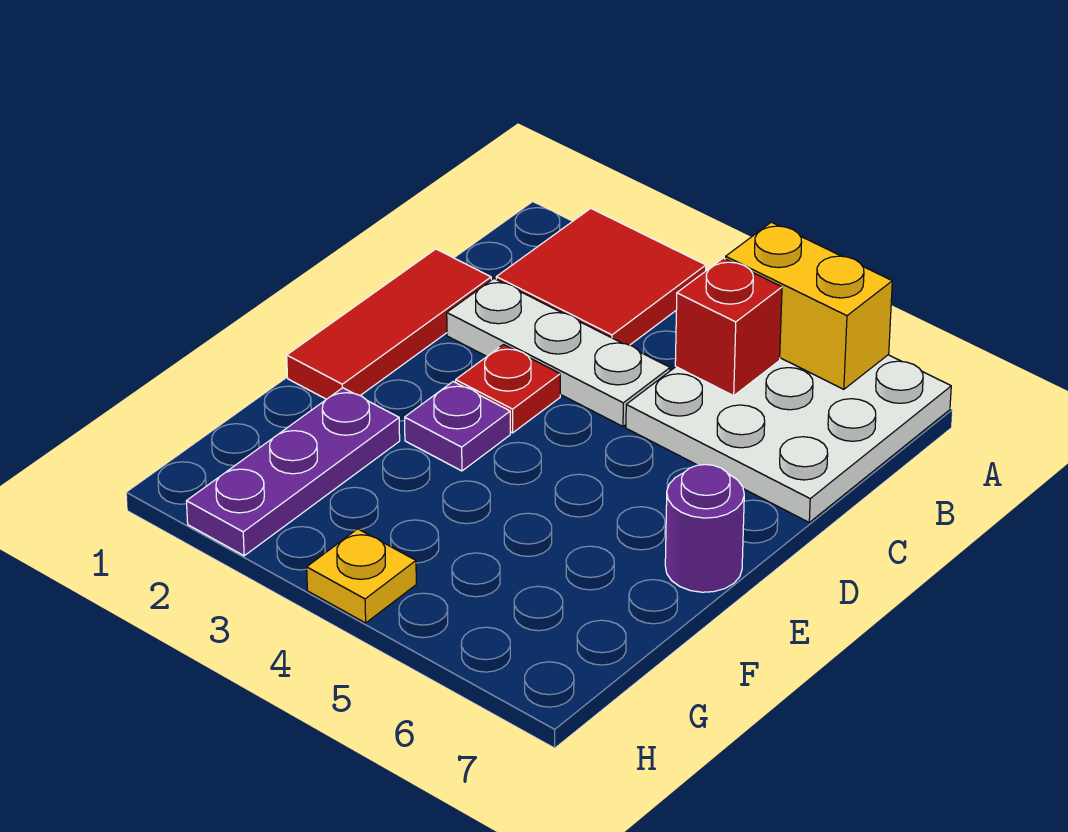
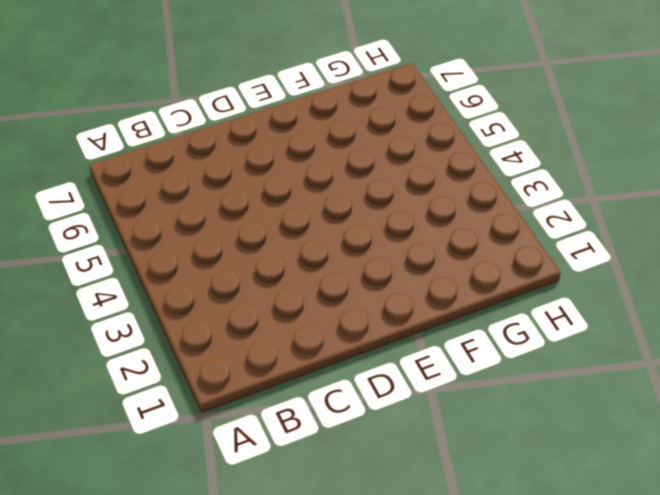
none -> red 2x2 tile [496,209,706,345]
none -> white 3x3 plate [626,355,951,522]

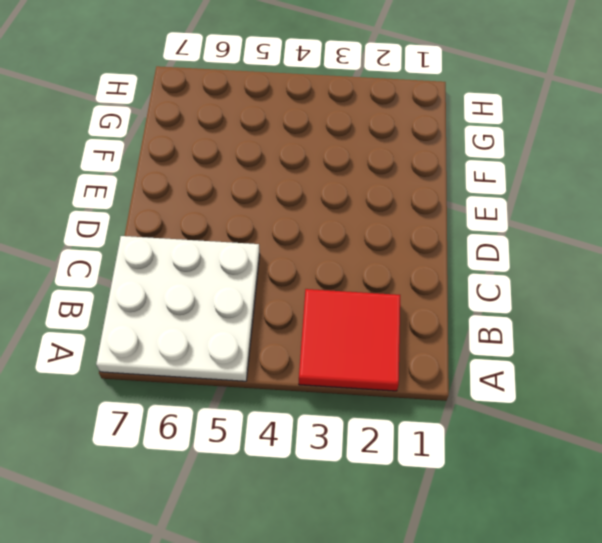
none -> red 1x3 tile [287,249,491,399]
none -> white 1x3 plate [447,279,670,426]

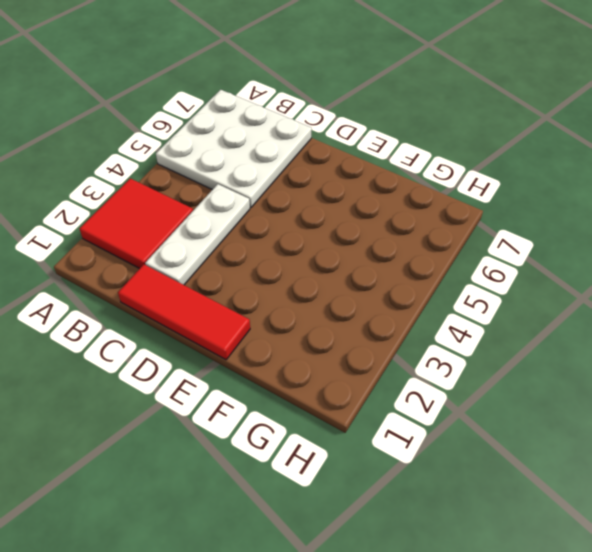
none -> red 1x1 plate [456,345,560,433]
none -> purple 1x1 plate [405,382,510,471]

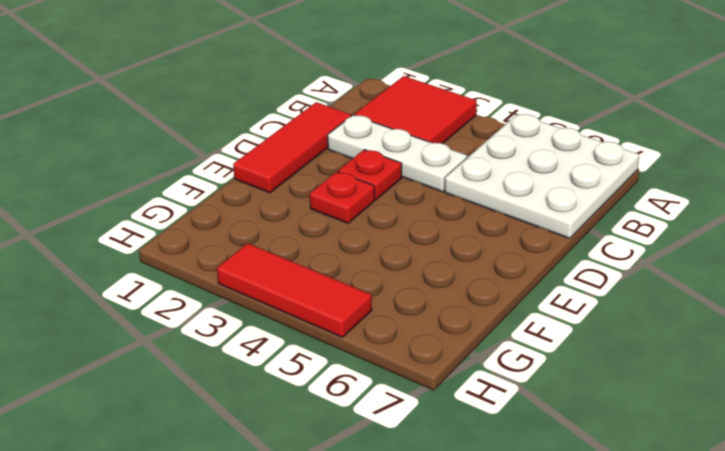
red 1x1 plate [310,172,375,223] -> purple 1x1 plate [405,382,510,471]
red 1x3 tile [217,243,372,337] -> yellow 1x1 plate [307,529,416,623]
none -> purple 1x1 round brick [665,464,744,592]
none -> purple 1x3 plate [186,388,400,556]

